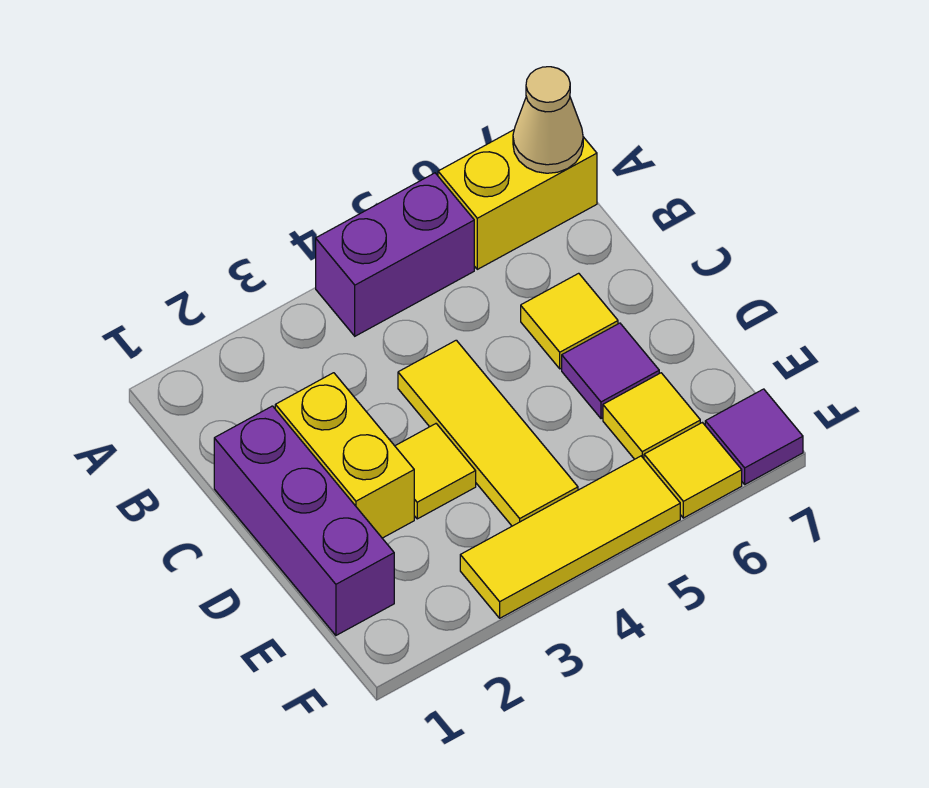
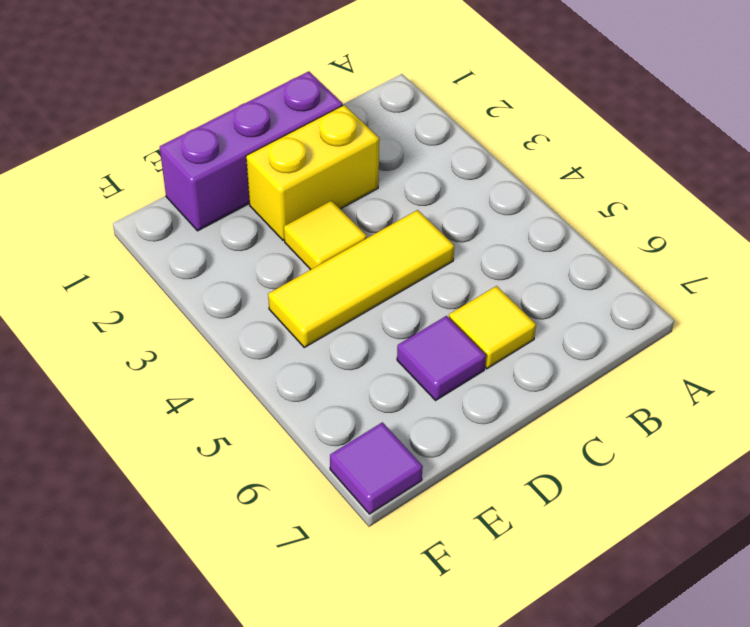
none -> purple 1x2 brick [316,173,474,336]
none -> yellow 1x2 brick [438,130,597,269]
none -> yellow 1x1 tile [603,373,700,459]

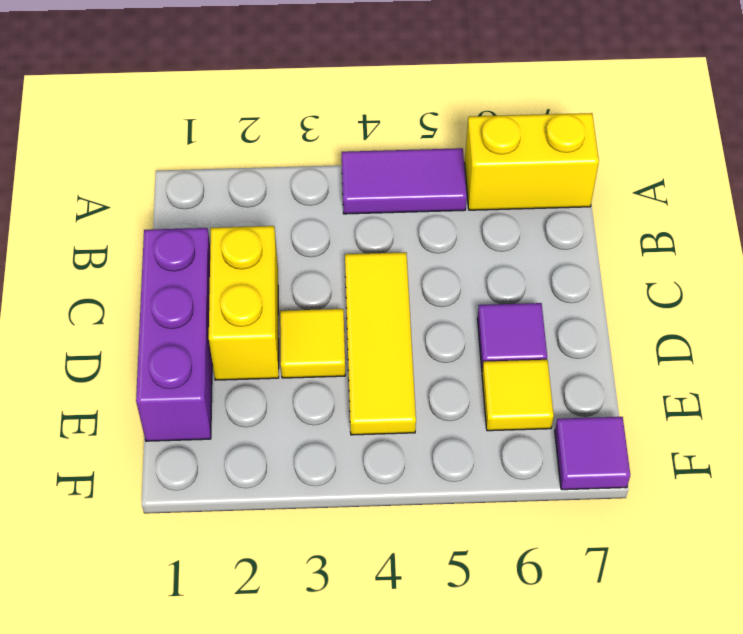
purple 1x2 tile [342,148,467,214] -> purple 1x2 brick [316,173,474,336]
none -> yellow 1x1 tile [521,273,618,369]
none -> yellow 1x3 tile [460,456,680,618]
none -> yellow 1x1 tile [644,423,742,518]

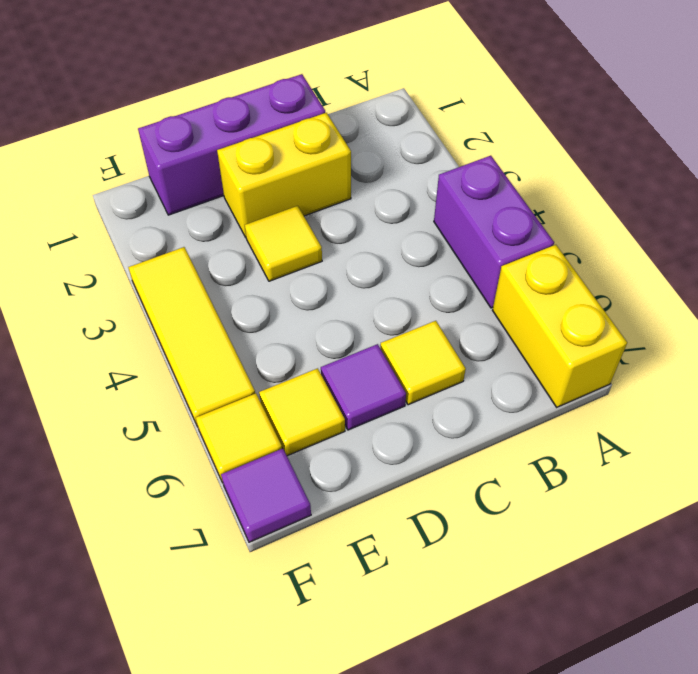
none -> yellow 1x3 tile [398,340,578,526]
none -> tan 1x1 cone [513,67,583,173]

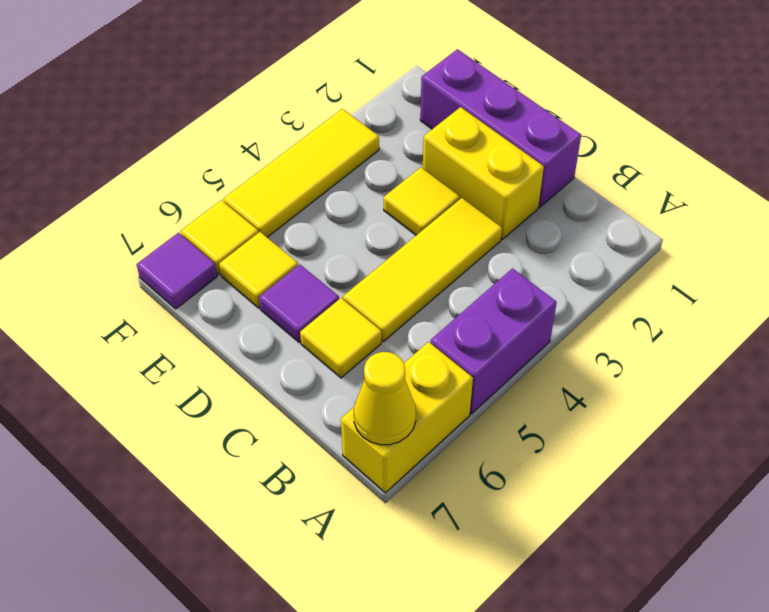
yellow 1x1 cone [354,352,416,445] -> tan 1x1 cone [513,67,583,173]
yellow 1x3 tile [343,198,502,342] -> yellow 1x3 tile turned to [398,340,578,526]

